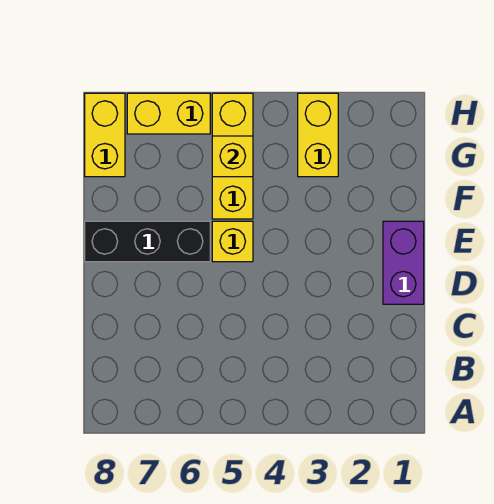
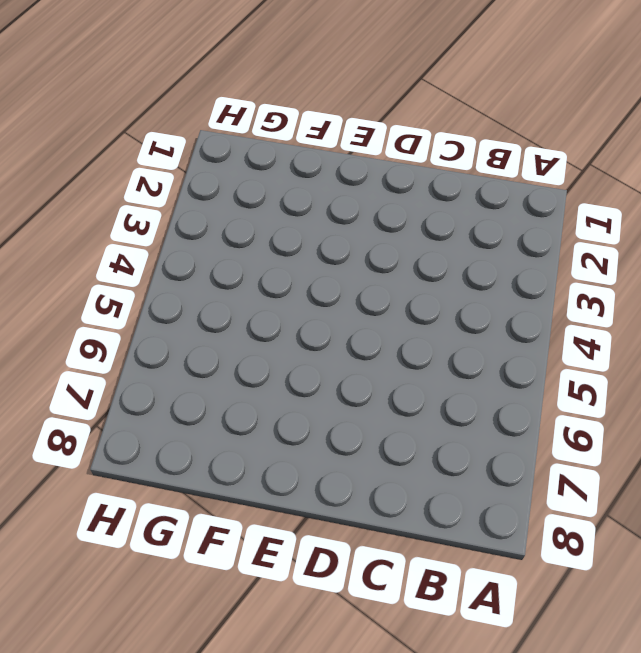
none -> purple 1x2 brick [383,221,424,304]
none -> yellow 1x1 brick [212,221,253,262]

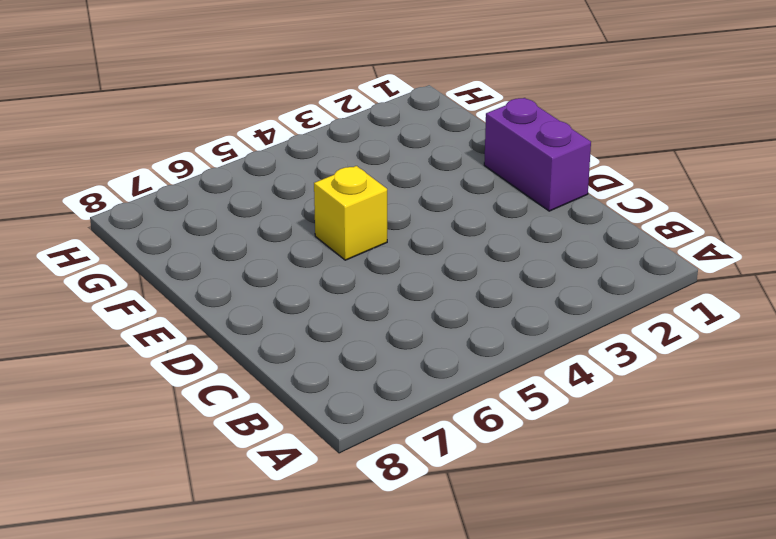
none -> black 1x3 brick [85,221,210,262]
none -> yellow 1x3 brick [212,93,253,219]

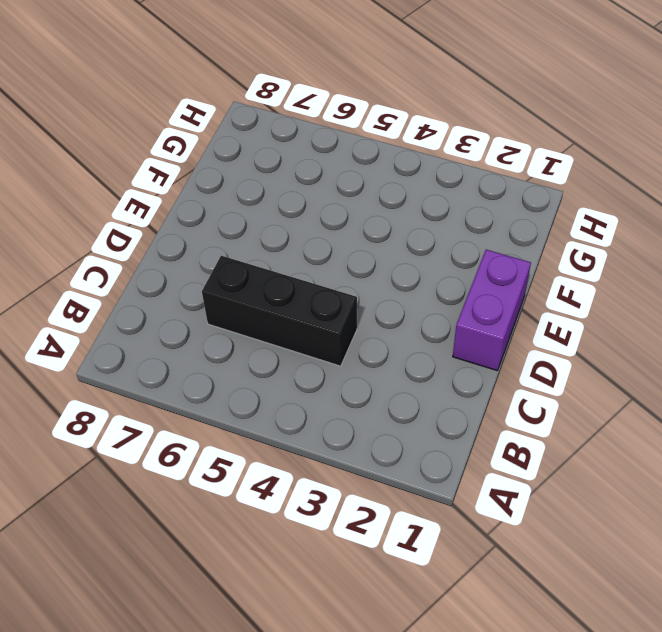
black 1x3 brick [202,256,357,366] -> black 1x3 brick moved to [85,221,210,262]
none -> yellow 1x1 brick [212,221,253,262]
none -> yellow 1x3 brick [212,93,253,219]

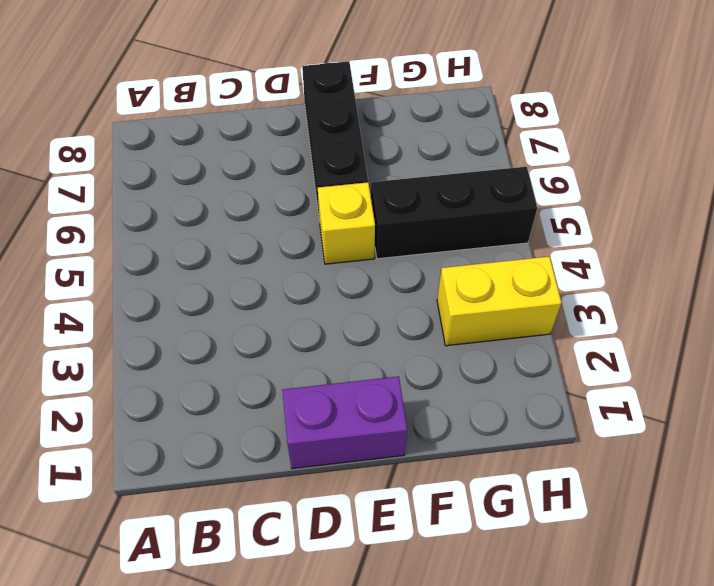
black 1x3 brick [371,167,537,259] -> yellow 1x3 brick [212,93,253,219]
none -> yellow 1x2 brick [85,93,125,177]
none -> yellow 1x2 brick [127,93,210,134]

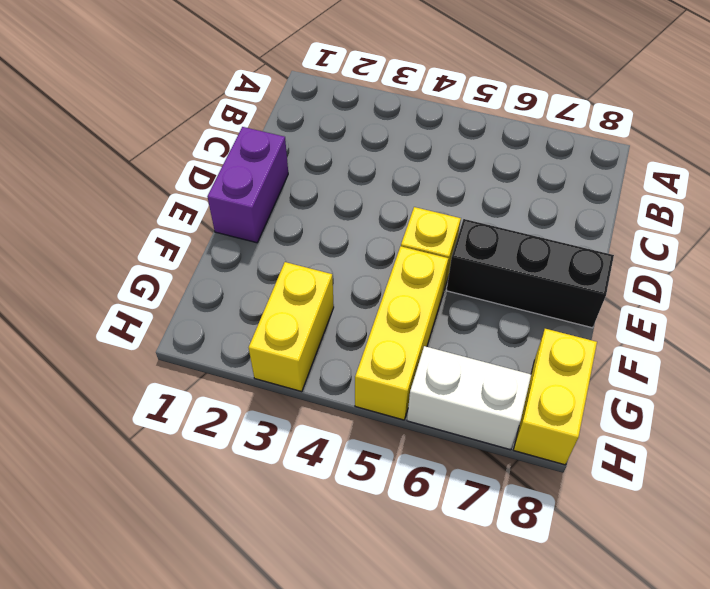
white 1x2 brick [407,346,531,450] -> yellow 1x2 brick [127,93,210,134]
none -> yellow 1x1 brick [212,136,253,177]

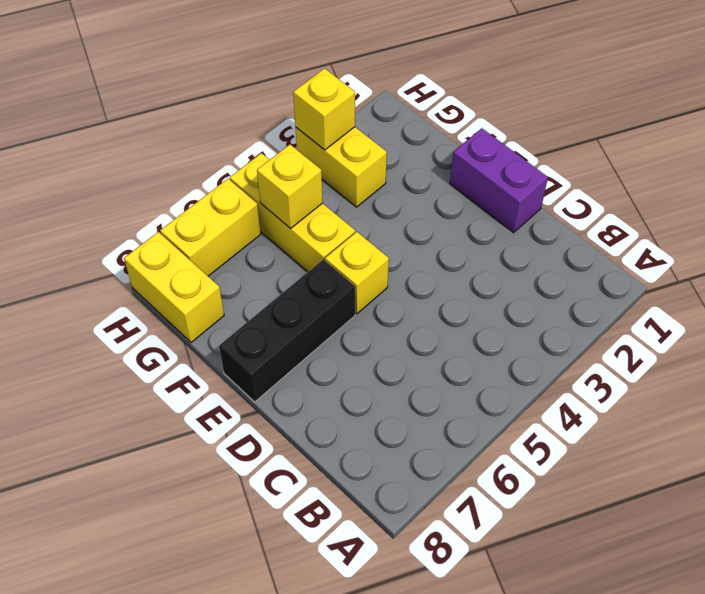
yellow 1x1 brick [293,69,355,150] -> none

